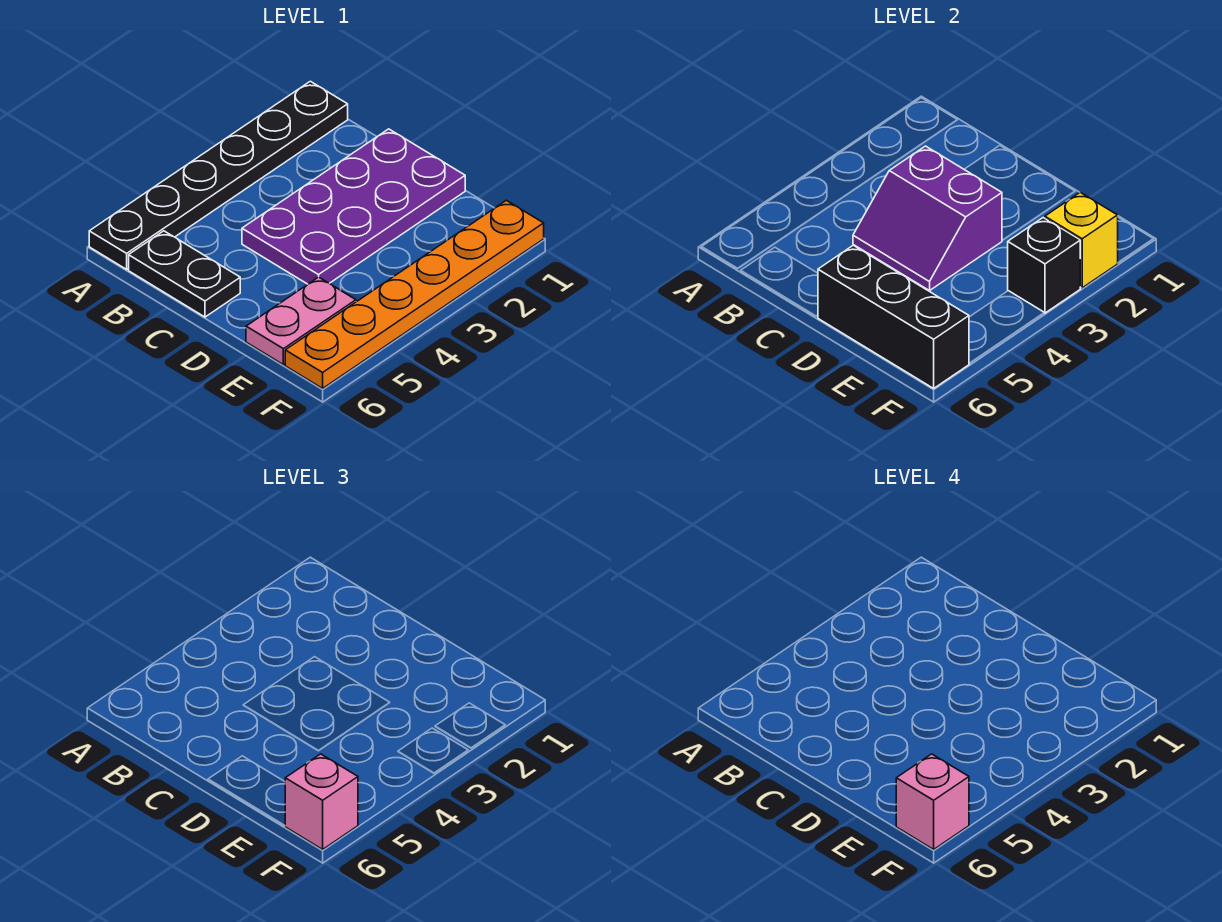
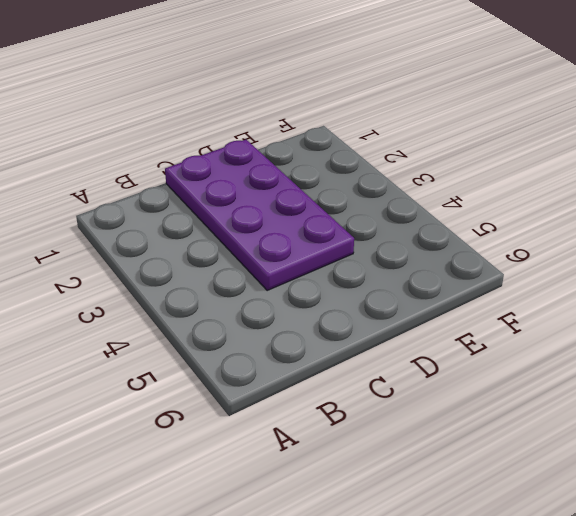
none -> black 1x6 plate [89,81,348,269]
none -> black 1x2 plate [129,231,240,317]

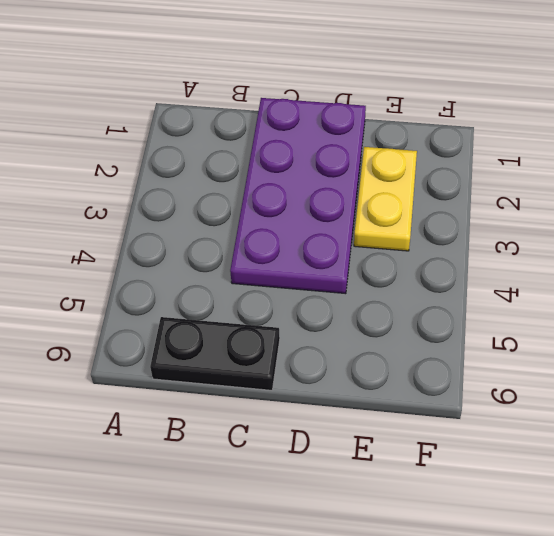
yellow 1x2 plate [354,147,417,251] -> none
none -> black 1x6 plate [89,81,348,269]
none -> pink 1x2 plate [246,277,356,365]

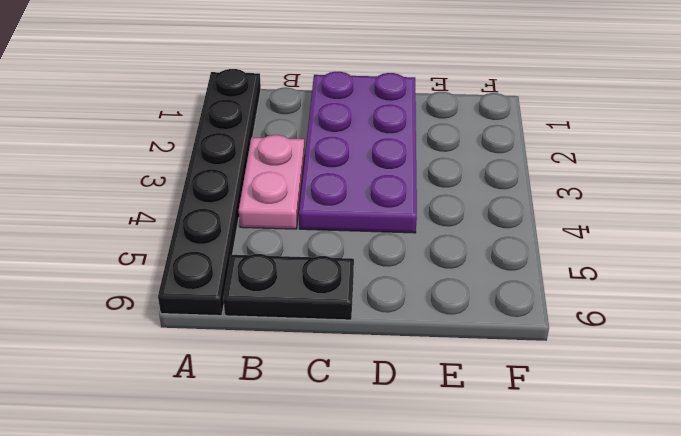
pink 1x2 plate [239,135,305,229] -> pink 1x2 plate moved to [246,277,356,365]
none -> orange 1x6 plate [285,200,544,388]
none -> purple 2x2 slope [853,146,1002,291]

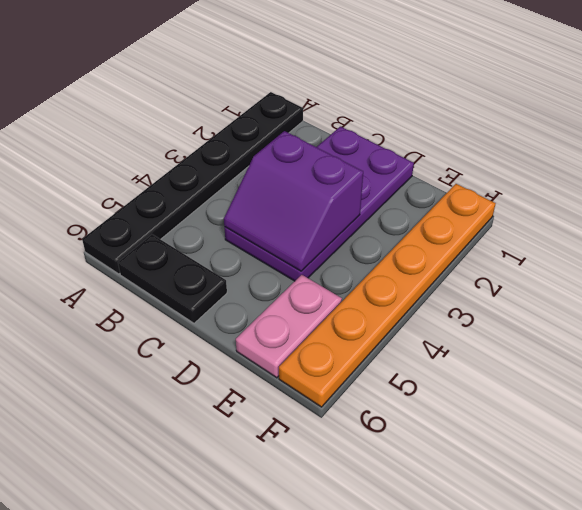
none -> black 1x3 brick [818,245,969,388]
none -> yellow 1x1 brick [1045,192,1118,288]

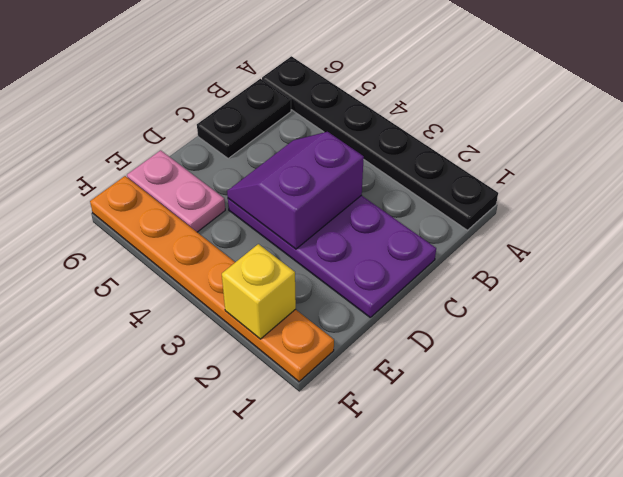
none -> black 1x3 brick [818,245,969,388]
none -> black 1x1 brick [1008,218,1080,313]

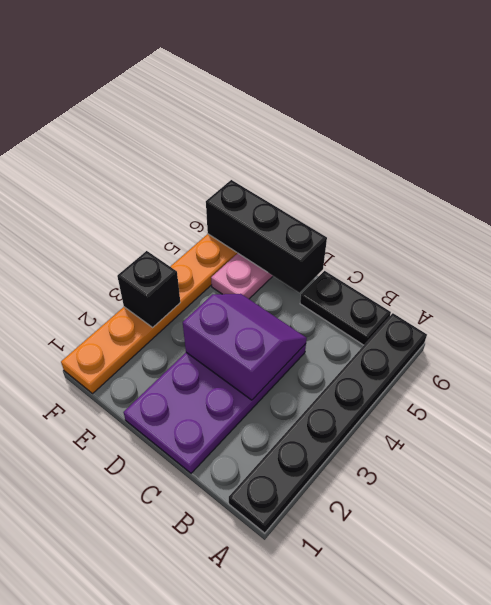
none -> yellow 1x1 brick [1045,192,1118,288]
none -> pink 1x1 brick [285,754,358,849]

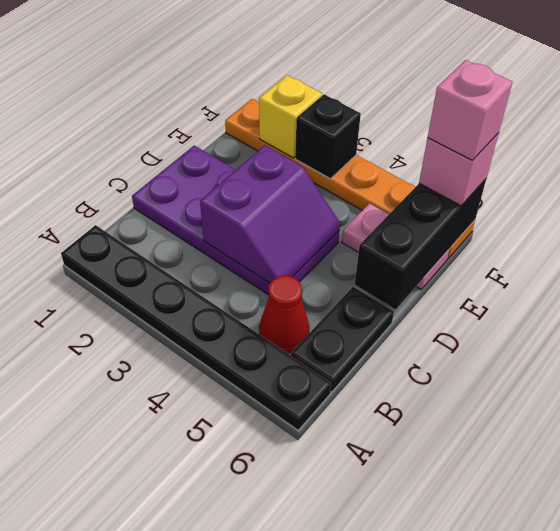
red 1x1 cone [259,275,309,354] -> none

